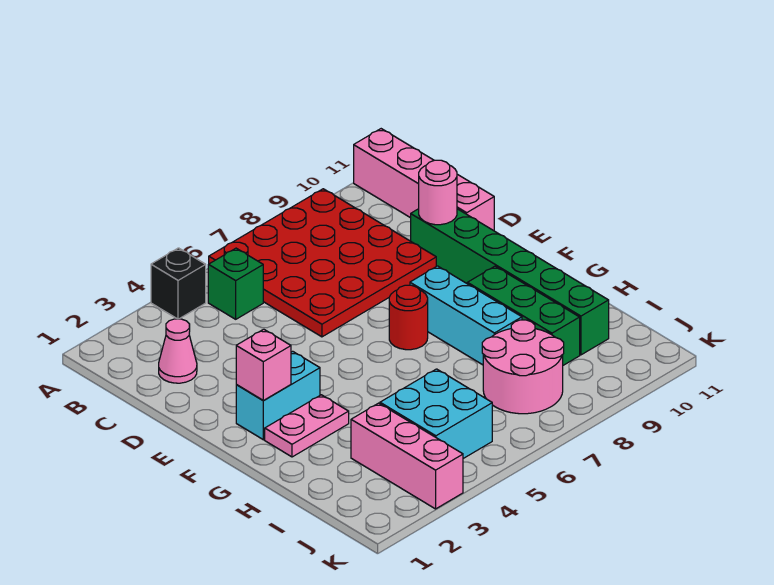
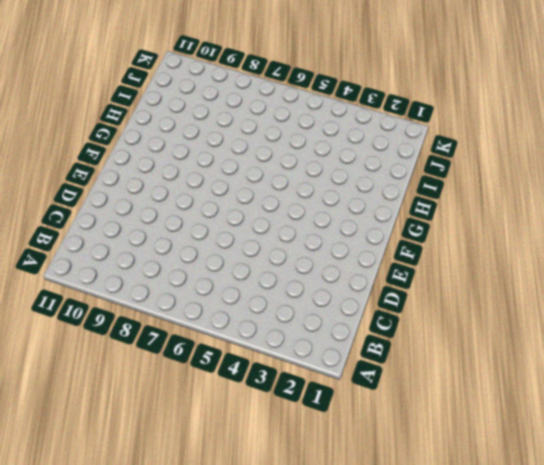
none -> black 1x1 brick [151,248,206,319]
none -> red 4x4 plate [209,189,436,337]
none -> pink 1x4 brick [354,129,494,231]

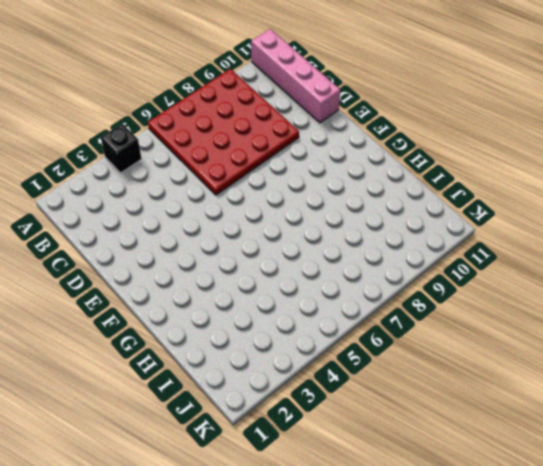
none -> green 1x1 brick [208,248,263,319]
none -> pink 1x1 cone [159,319,197,383]
none -> green 1x6 brick [411,209,609,355]

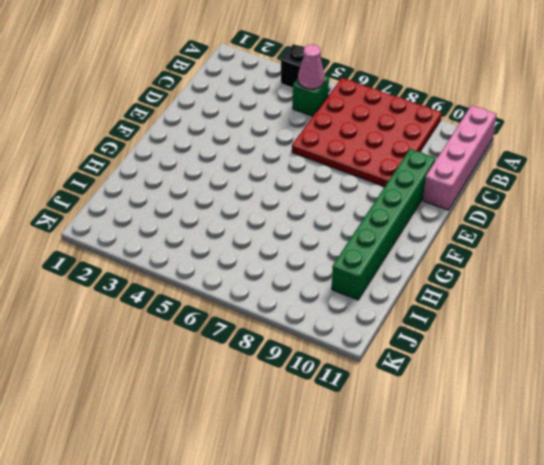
pink 1x1 cone [298,45,325,89] -> pink 1x1 cone moved to [159,319,197,383]
none -> cyan 1x2 brick [236,351,320,440]
none -> red 1x1 round brick [389,285,428,350]
none -> cyan 1x3 brick [410,266,522,365]

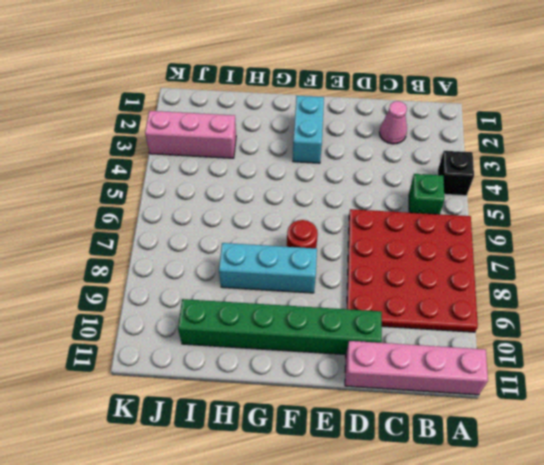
none -> pink 1x2 plate [265,395,349,457]
none -> green 1x3 brick [467,266,580,365]
none -> cyan 2x2 brick [380,369,492,459]

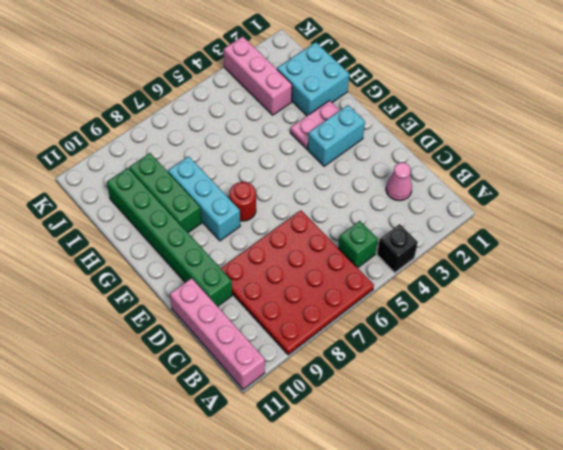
cyan 2x2 brick [277,42,349,116] -> cyan 2x2 brick moved to [380,369,492,459]
none -> pink 2x2 round brick [482,320,564,414]
none -> pink 1x1 round brick [419,160,457,225]
none -> pink 1x1 brick [236,329,291,400]

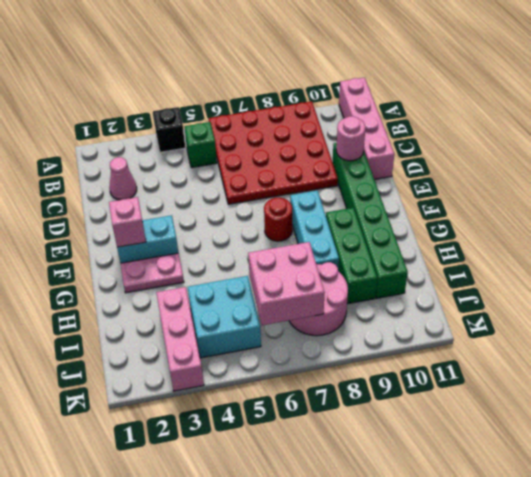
pink 2x2 brick [248,242,325,325] -> none

